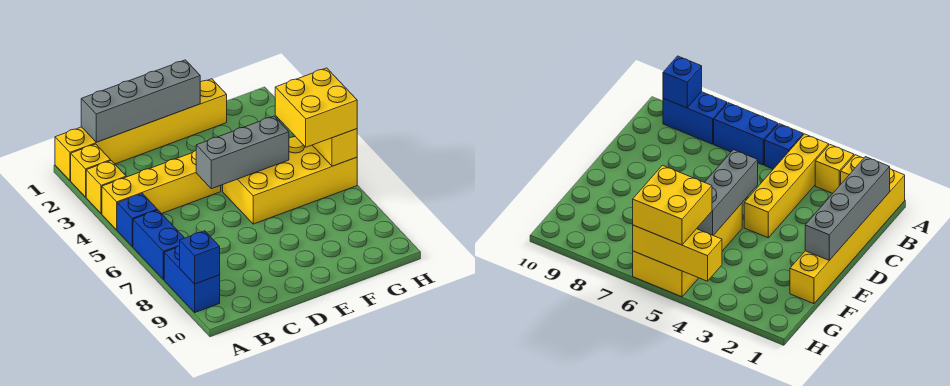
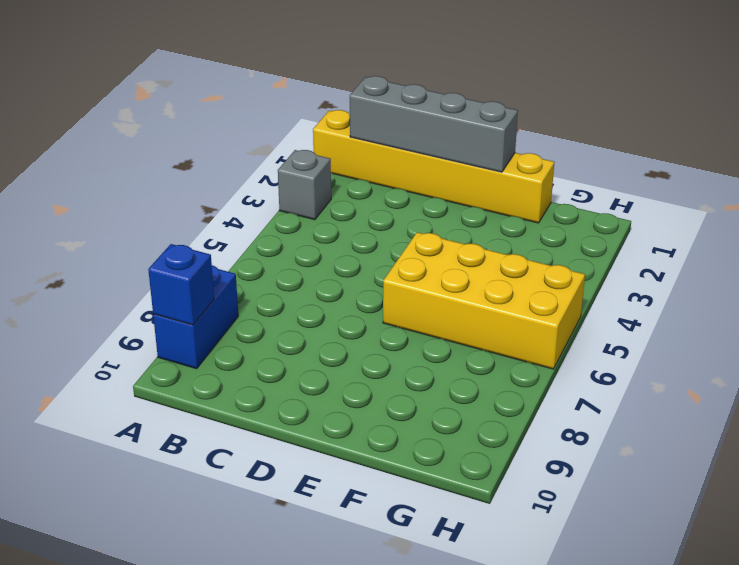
grey 1x1 brick [278,150,331,220] -> yellow 1x1 brick [86,161,126,214]
none -> yellow 1x1 brick [71,144,111,197]
none -> yellow 1x4 brick [102,151,221,230]
none -> blue 1x1 brick [117,194,157,247]

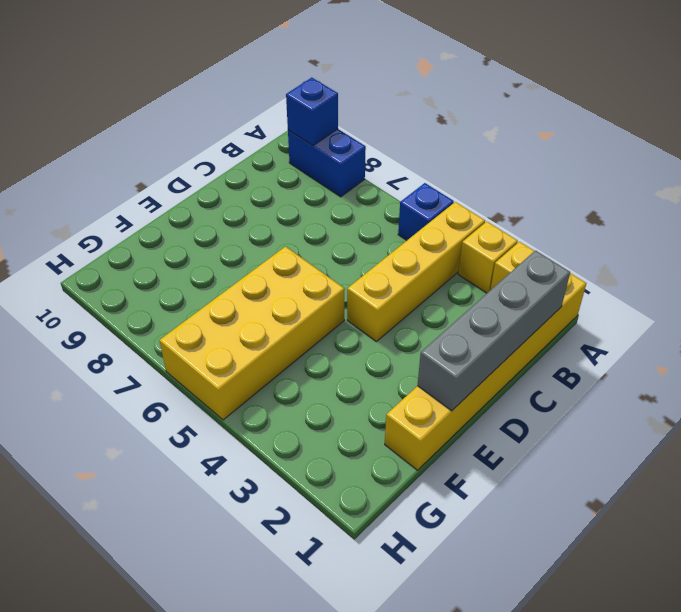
none -> blue 1x2 brick [133,210,184,280]
none -> grey 1x3 brick [196,116,289,189]
none -> yellow 1x3 brick [312,129,357,166]

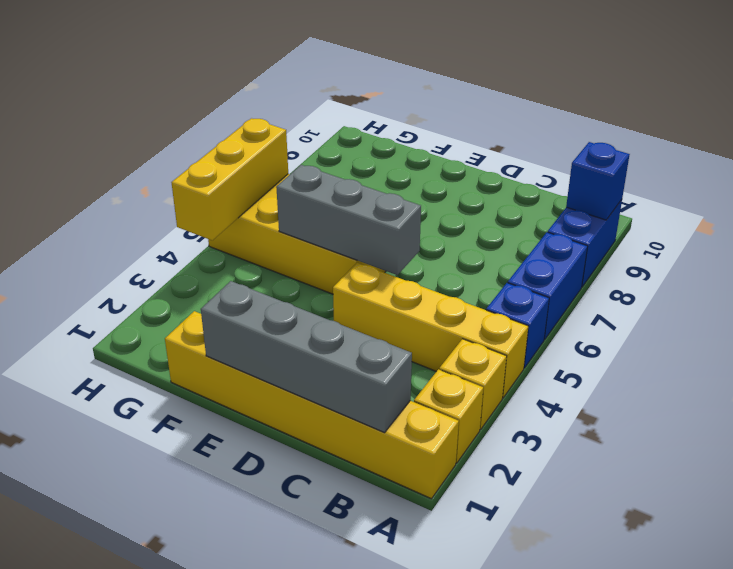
none -> yellow 2x2 brick [275,68,357,147]

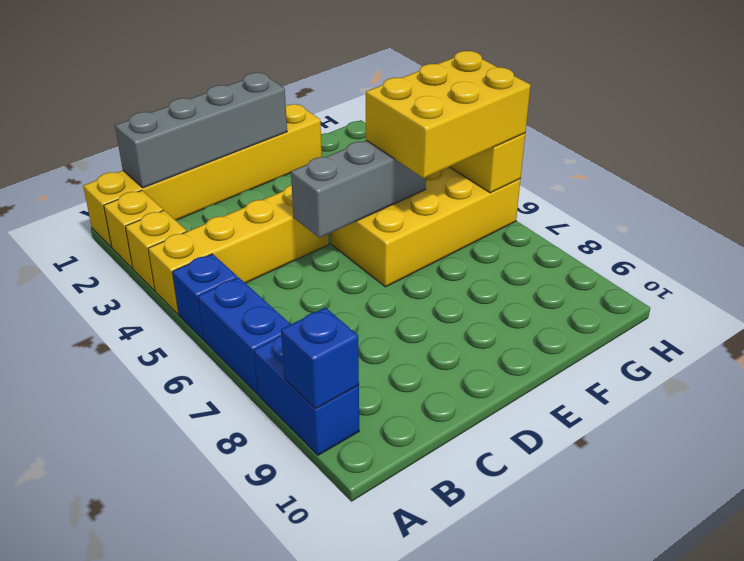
yellow 2x3 brick [366,51,530,178] -> yellow 2x2 brick [275,68,357,147]

